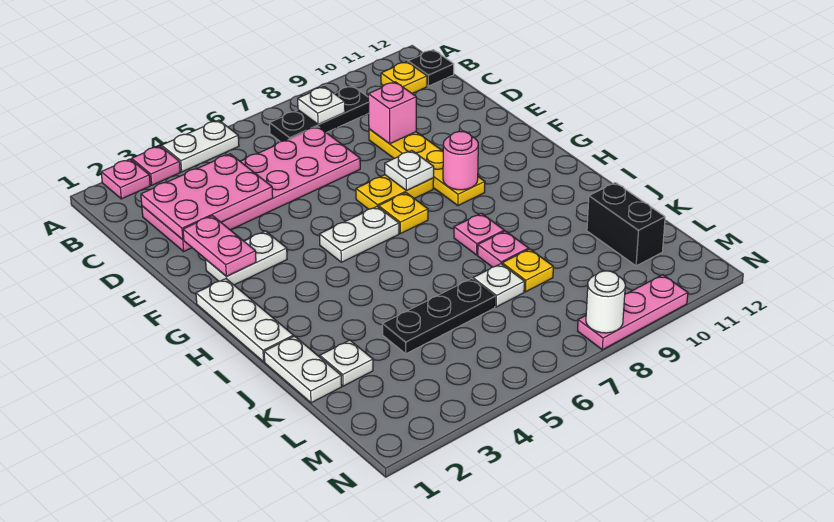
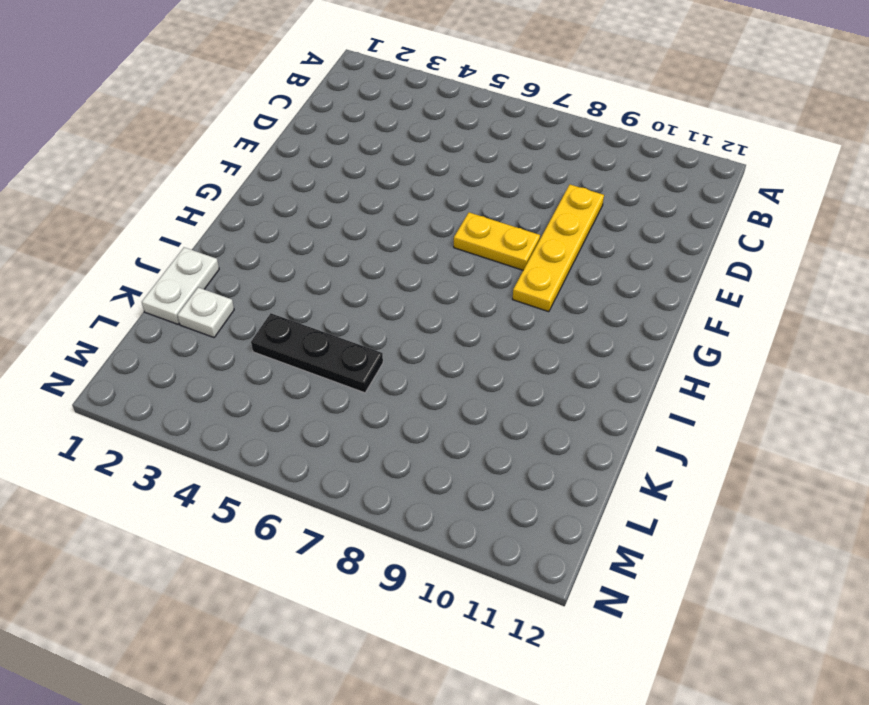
none -> pink 1x1 plate [101,159,150,199]
none -> pink 1x1 plate [132,146,180,185]
none -> white 1x2 plate [162,120,239,172]

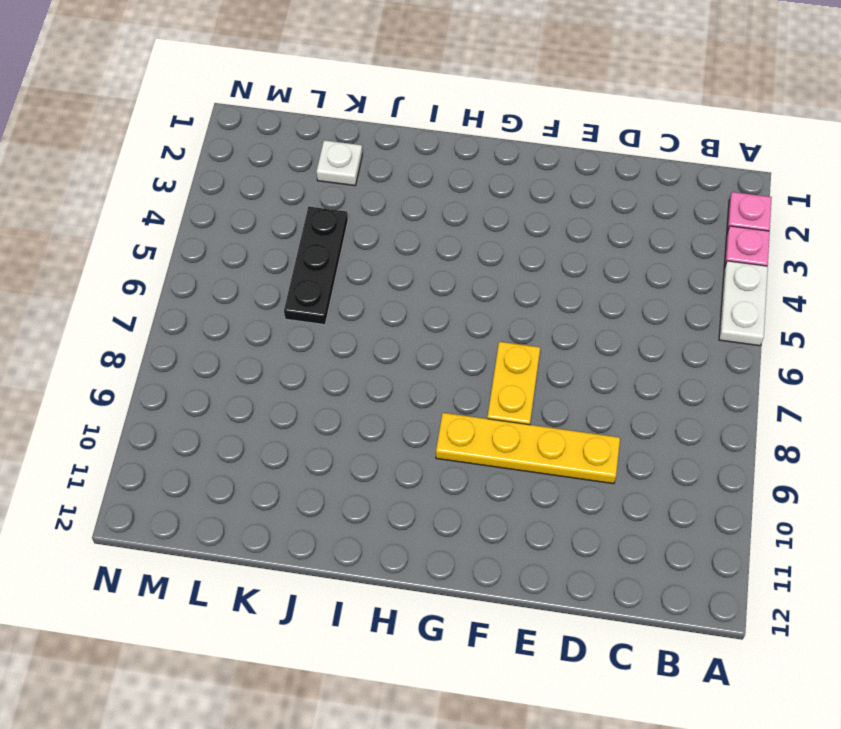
none -> black 1x3 plate [270,86,369,142]
none -> yellow 1x1 plate [381,62,427,93]
none -> black 1x1 plate [408,50,454,86]

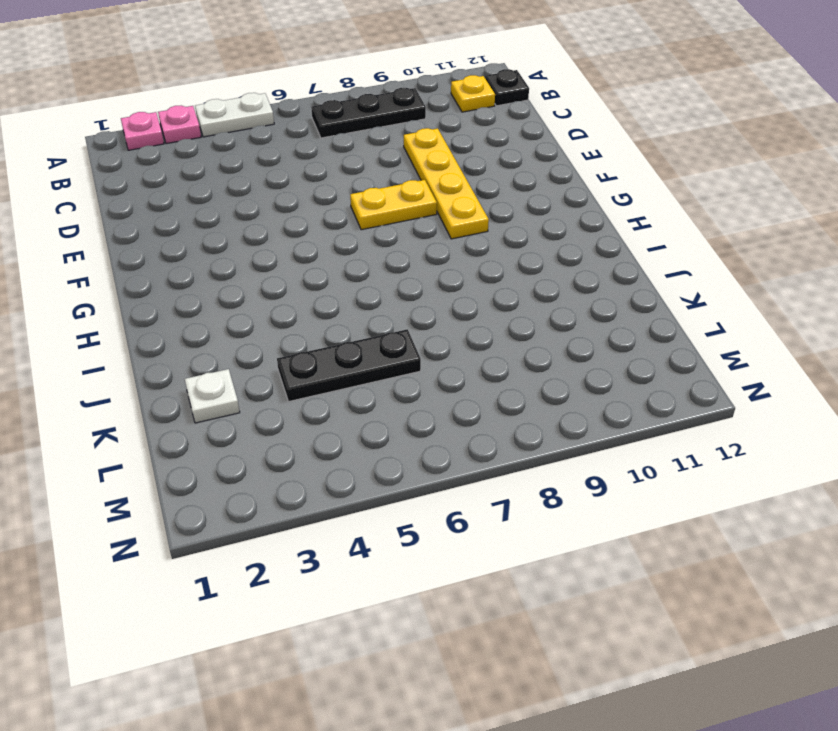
none -> pink 2x6 plate [142,126,360,251]
none -> white 1x2 plate [206,231,287,285]
none -> white 1x3 plate [196,279,293,362]

